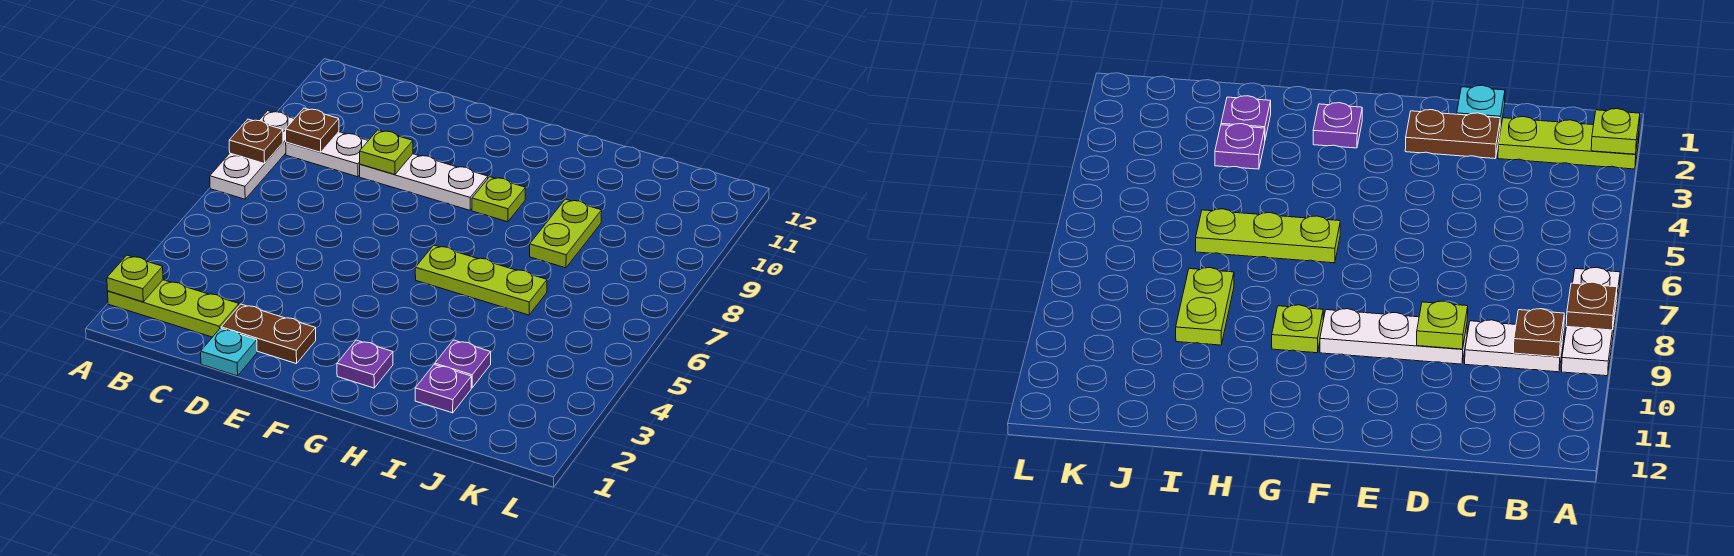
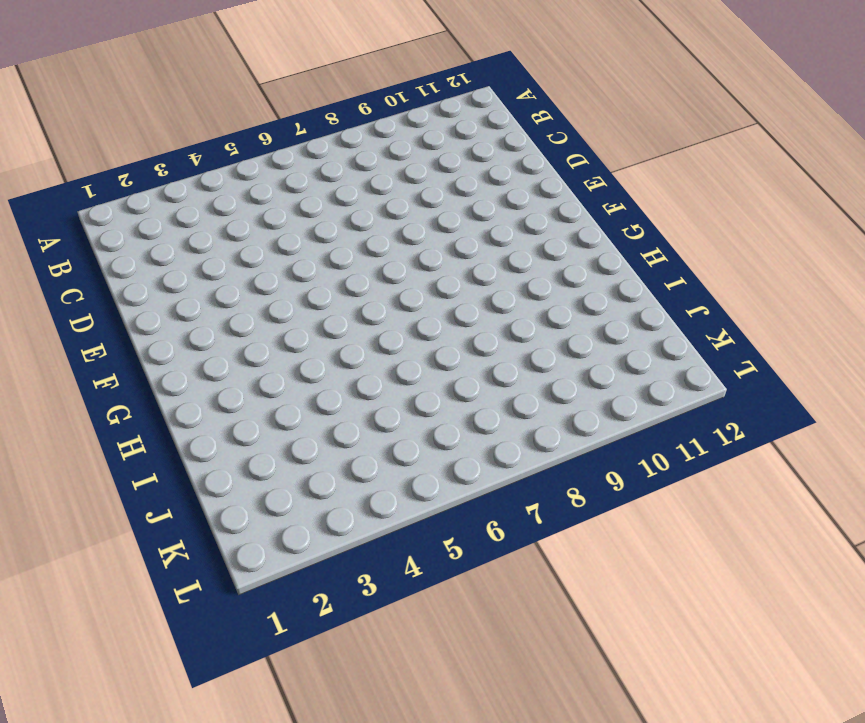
none -> lime 1x3 plate [108,280,239,337]
none -> white 1x3 plate [210,111,294,199]
none -> white 1x2 plate [286,132,368,177]

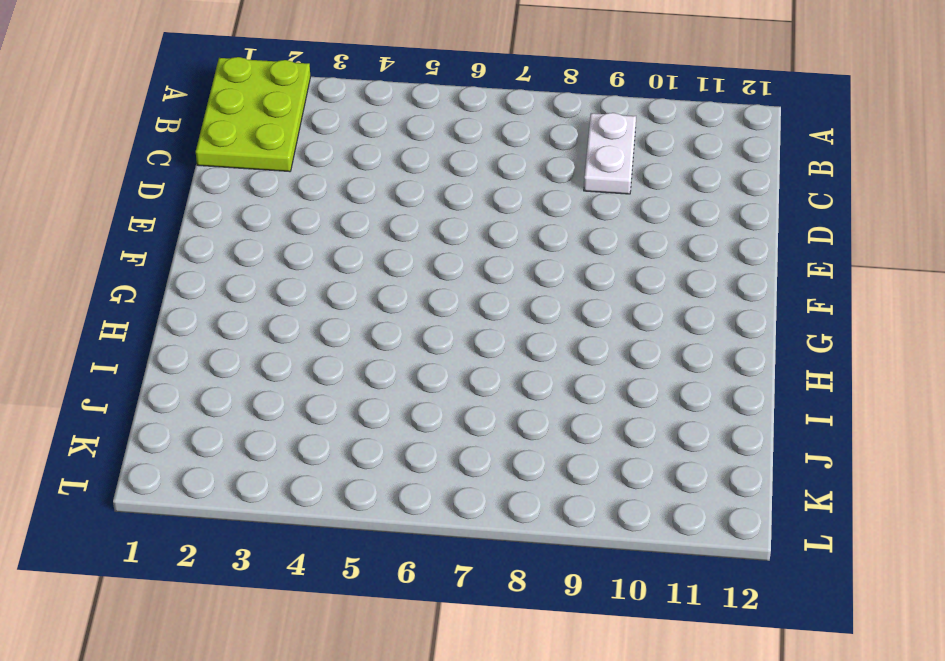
lime 2x3 plate [196,57,310,172] -> lime 1x3 plate [108,280,239,337]
none -> white 1x3 plate [210,111,294,199]
none -> cyan 1x1 plate [201,328,257,376]
none -> brown 1x2 plate [221,304,316,364]

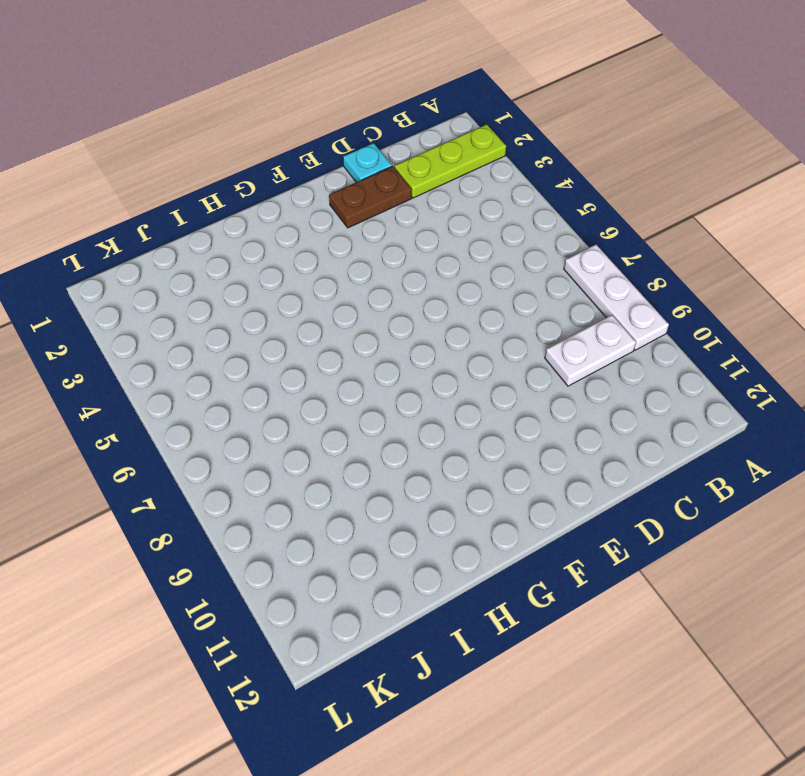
none -> white 1x3 plate [360,154,488,210]
none -> purple 1x1 plate [337,340,393,388]
none -> lime 1x3 plate [415,245,547,315]

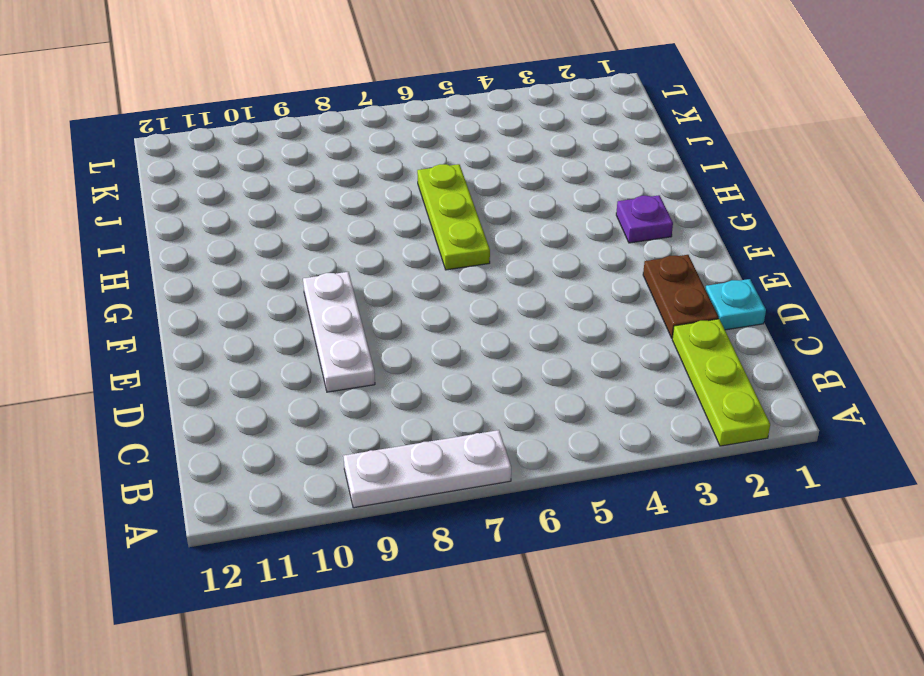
none -> white 1x2 plate [286,132,368,177]
none -> lime 1x1 plate [472,177,525,222]
none -> purple 1x1 plate [415,365,471,413]

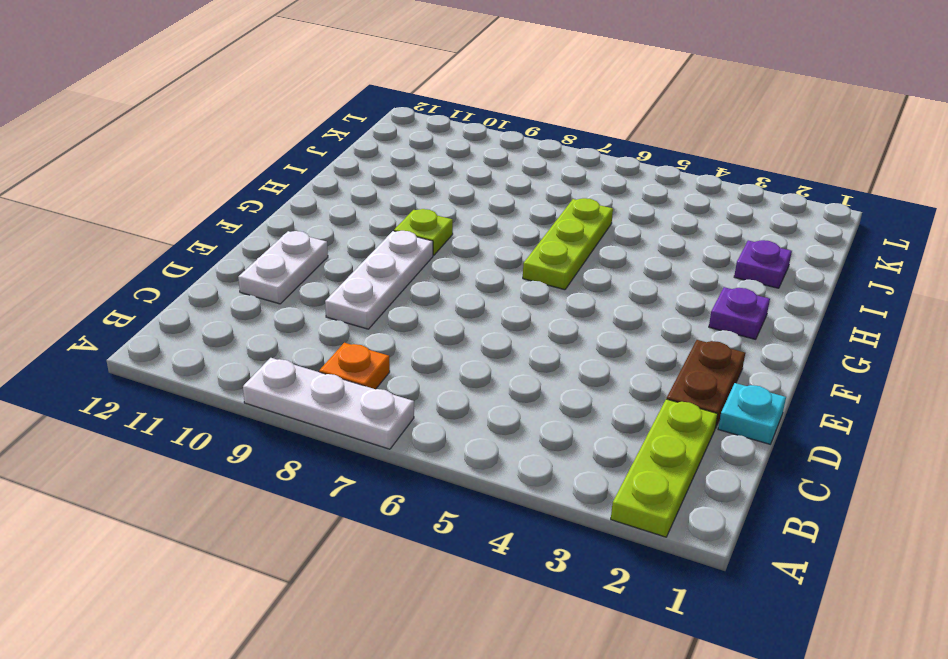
orange 1x1 plate [319,343,390,389] -> none
white 1x2 plate [238,231,328,304] -> white 1x2 plate moved to [286,132,368,177]
none -> purple 1x1 plate [435,340,491,388]
none -> lime 1x2 plate [530,199,602,268]
none -> lime 1x1 plate [107,255,163,302]

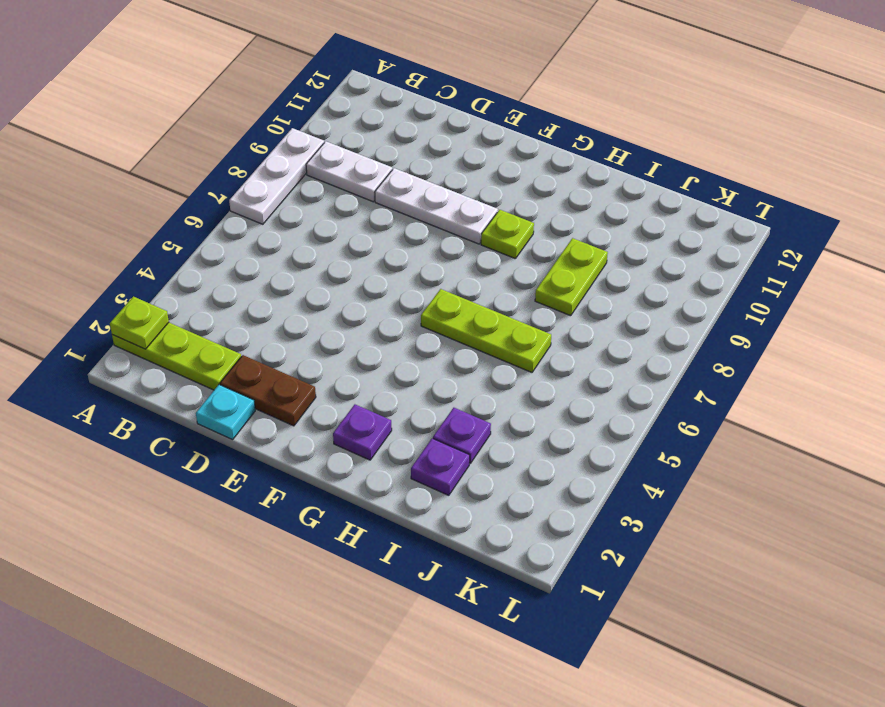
none -> brown 1x1 plate [229,119,283,164]
none -> brown 1x1 plate [285,108,339,152]
none -> lime 1x1 plate [360,130,413,174]

